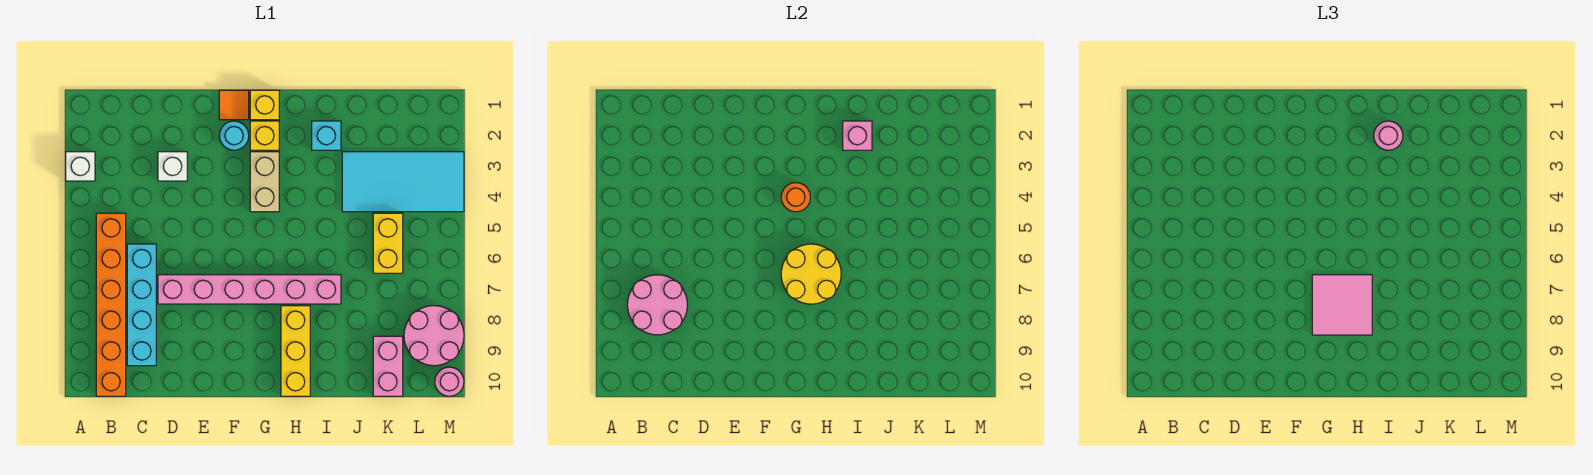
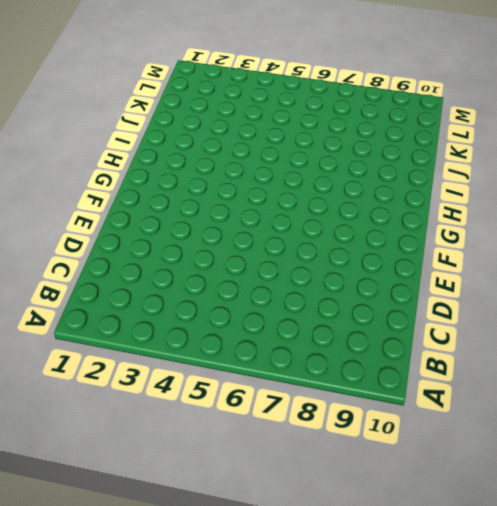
none -> white 1x1 brick [66,152,95,181]
none -> orange 1x6 brick [96,213,126,396]
none -> cyan 1x4 brick [127,244,156,366]

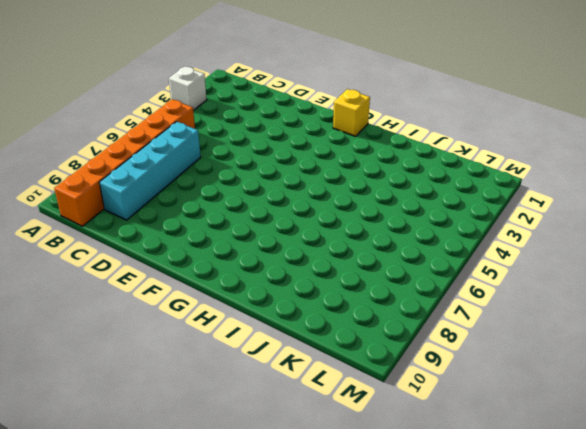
none -> white 1x1 brick [158,152,187,181]
none -> pink 1x6 brick [158,275,341,304]
none -> orange 1x1 tile [219,90,249,120]

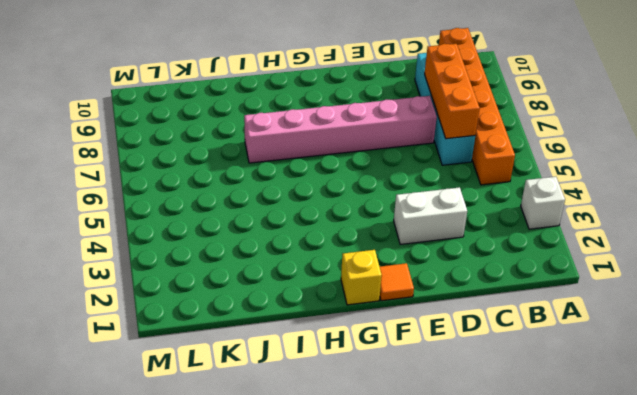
orange 1x3 brick [425,44,480,139] -> pink 2x2 round brick [627,275,687,335]
white 1x2 brick [394,187,467,244] -> white 1x1 brick [158,152,187,181]
none -> cyan 1x1 round brick [219,121,249,150]
none -> yellow 1x1 brick [250,121,279,150]
none -> tan 1x2 brick [250,152,279,212]

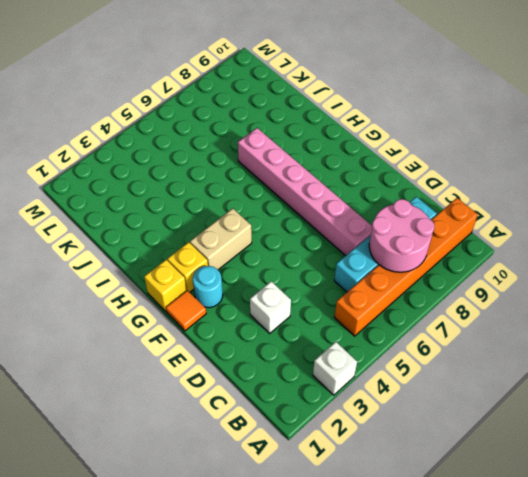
none -> yellow 1x3 brick [281,306,310,396]
none -> cyan 1x1 brick [312,121,341,150]
none -> cyan 2x4 tile [342,152,464,212]

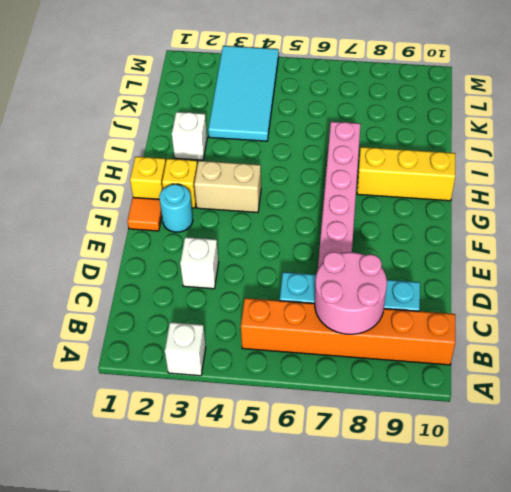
white 1x1 brick [172,112,207,160] -> cyan 1x1 brick [312,121,341,150]
none -> yellow 1x2 brick [373,213,403,273]
none -> pink 1x2 brick [373,336,403,396]
none -> pink 2x2 round brick [404,306,464,366]

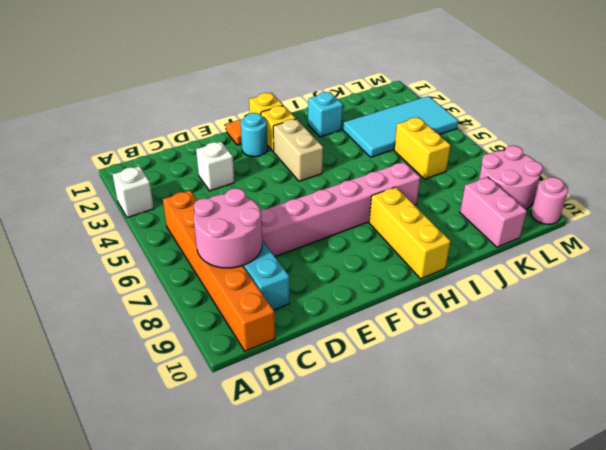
none -> orange 1x1 round brick [781,183,810,212]
none -> yellow 2x2 round brick [781,244,841,304]
none -> pink 1x1 brick [843,121,872,150]

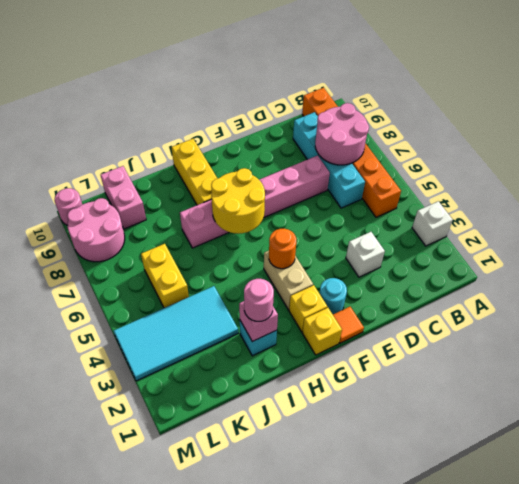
none -> pink 2x2 tile [1312,275,1372,335]

